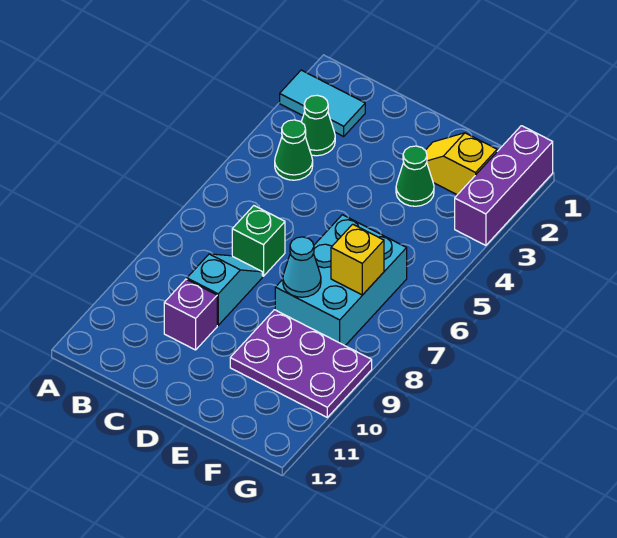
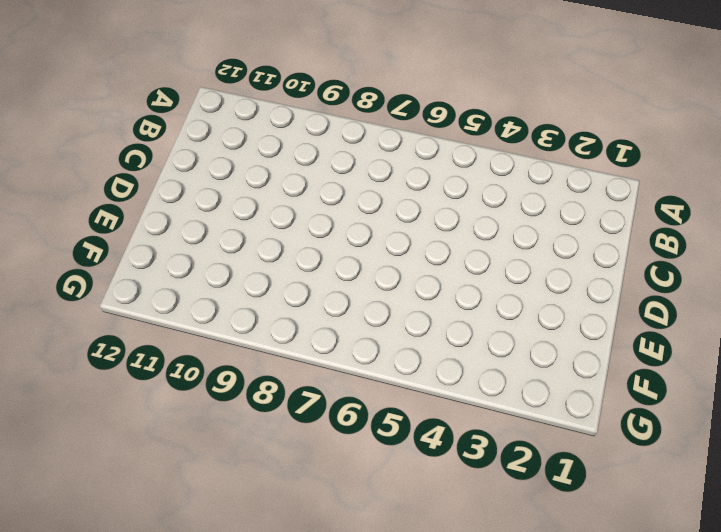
none -> cyan 1x2 tile [280,70,365,136]
none -> green 1x1 cone [301,95,335,156]
none -> green 1x1 cone [275,120,313,180]

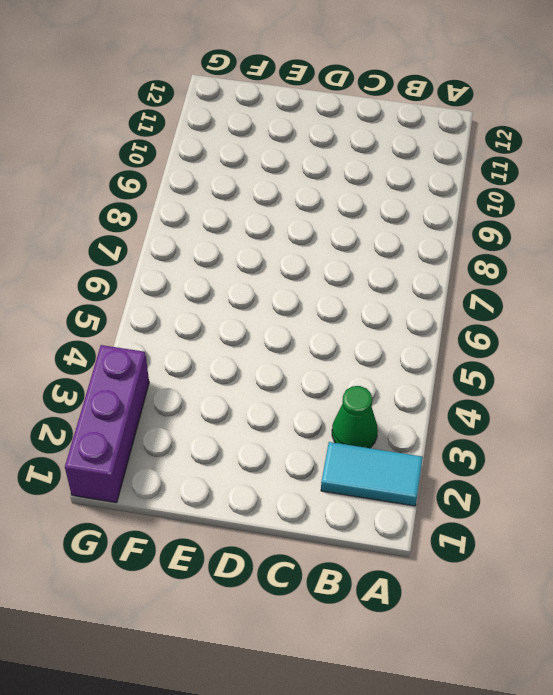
none -> green 1x1 cone [275,120,313,180]
none -> green 1x1 brick [232,206,285,276]
none -> cyan 1x2 slope [187,254,262,325]

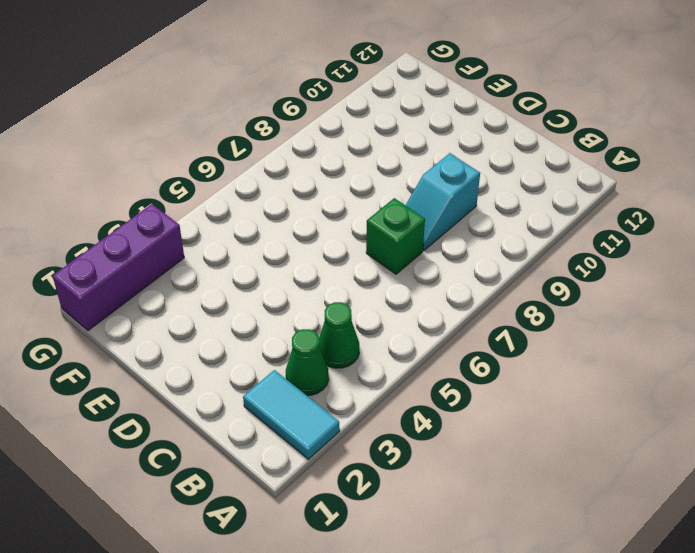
none -> purple 1x1 brick [164,279,217,350]
none -> yellow 1x2 slope [425,133,497,195]
none -> green 1x1 cone [396,146,434,206]

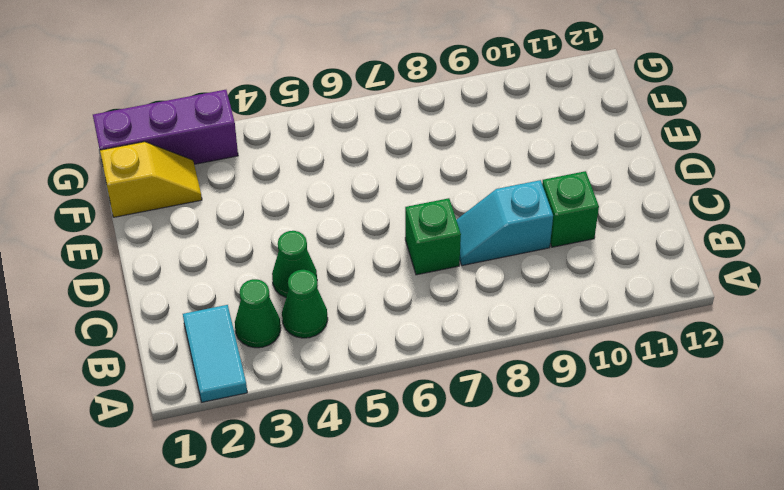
green 1x1 cone [272,231,317,297] -> green 1x1 cone moved to [396,146,434,206]
green 1x1 brick [542,171,599,247] -> purple 1x1 brick [164,279,217,350]
yellow 1x2 slope [100,142,202,217] -> yellow 1x2 slope turned to [425,133,497,195]
none -> cyan 2x3 brick [275,215,407,346]
none -> purple 2x3 plate [230,310,372,417]
none -> cyan 1x1 cone [283,237,321,297]

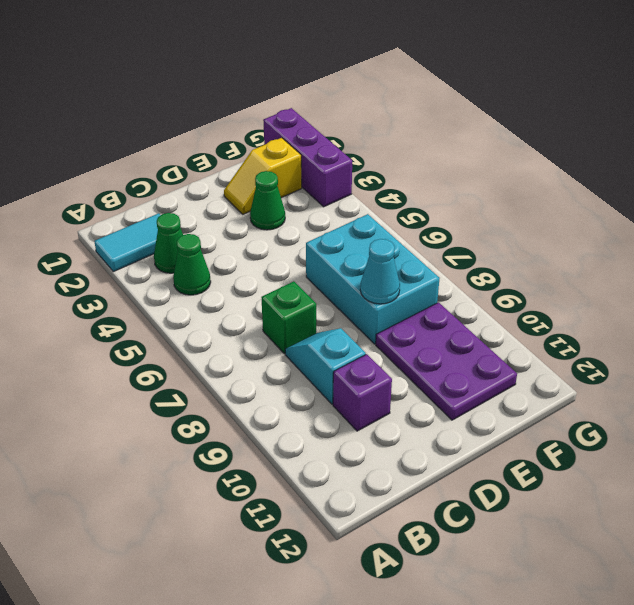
purple 2x3 plate [376,302,517,420] -> purple 2x3 plate turned to [230,310,372,417]
none -> yellow 1x1 brick [331,224,384,295]

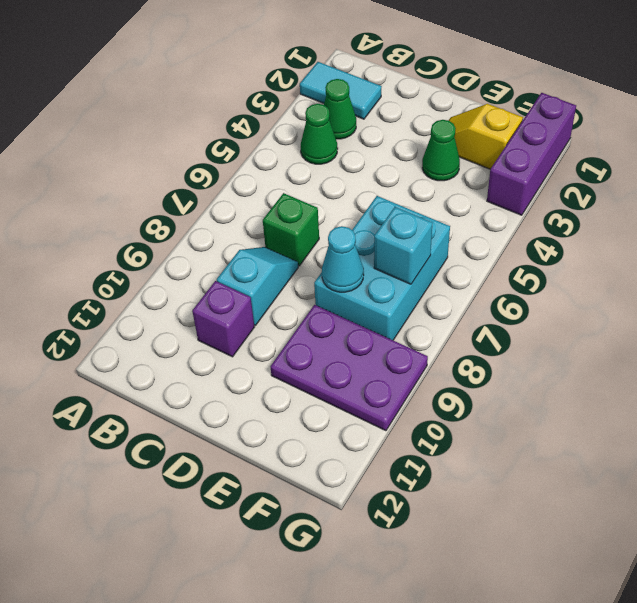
cyan 1x1 brick [374,207,432,284] -> yellow 1x1 brick [331,224,384,295]

